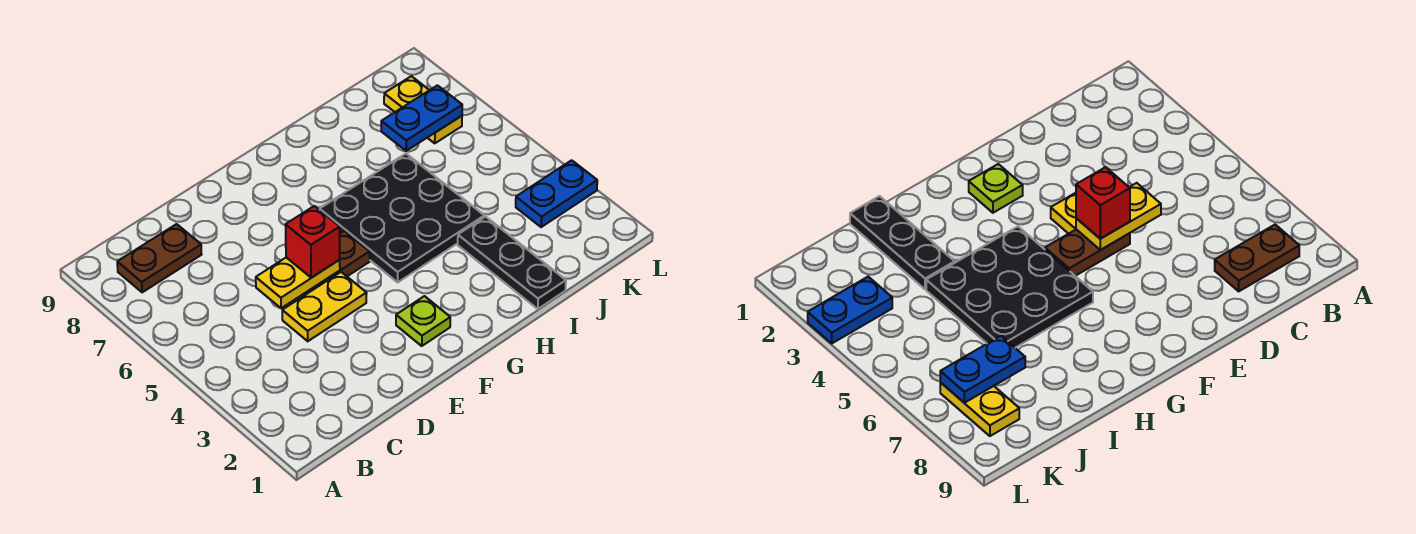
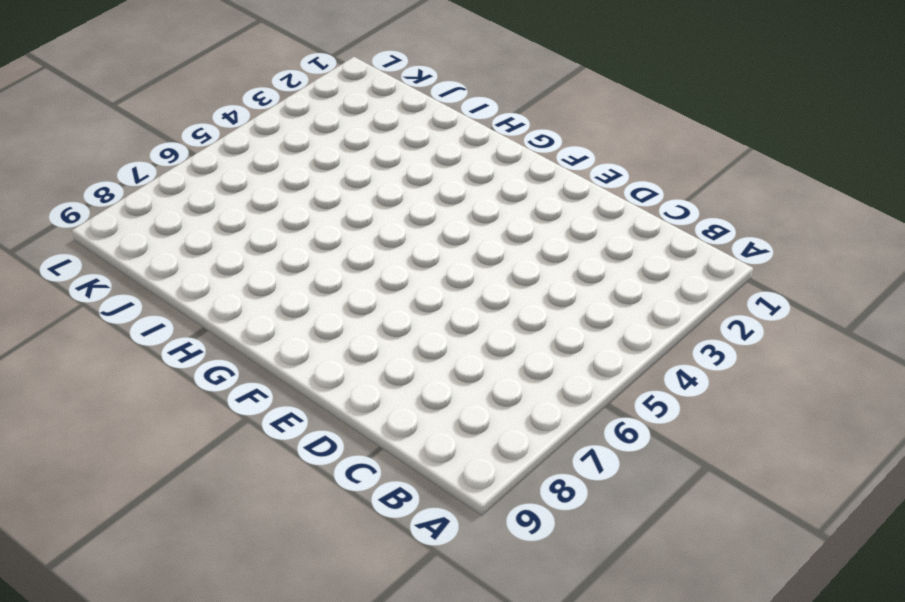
none -> brown 1x2 plate [117,224,202,292]
none -> yellow 1x2 plate [282,272,367,341]

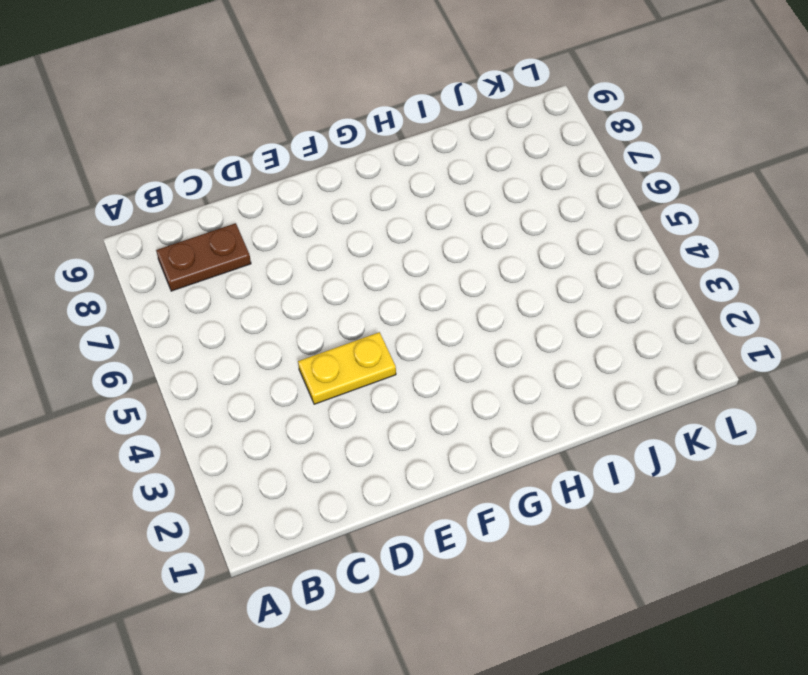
none -> brown 1x2 plate [304,231,370,295]
none -> lime 1x1 plate [396,296,450,346]

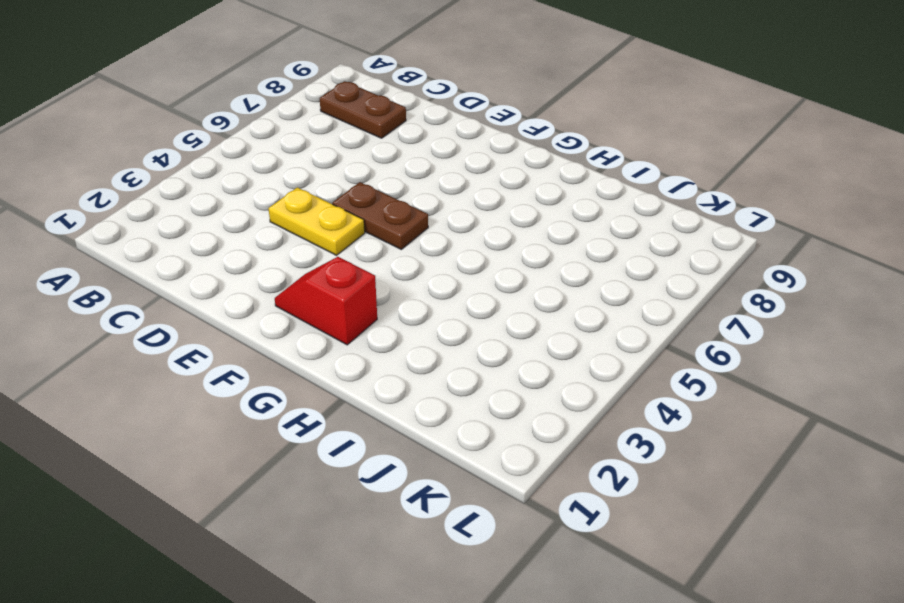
red 1x2 slope [275,257,377,345] -> lime 1x1 plate [396,296,450,346]
none -> black 3x3 plate [320,154,484,282]
none -> black 1x3 plate [458,217,566,309]

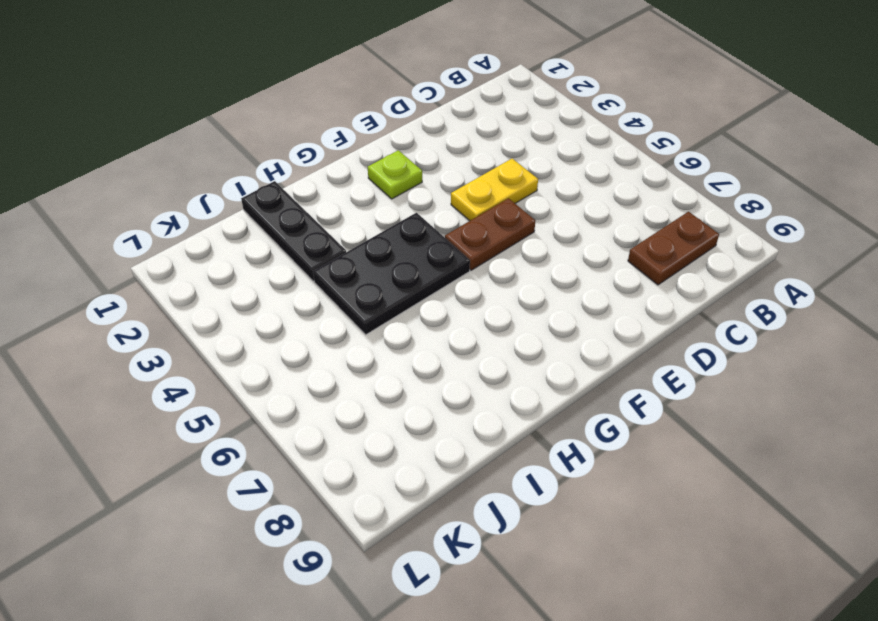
black 2x3 plate [313,213,470,335] -> black 3x3 plate [320,154,484,282]
none -> blue 1x2 plate [516,160,597,227]
none -> yellow 1x2 plate [384,76,462,143]

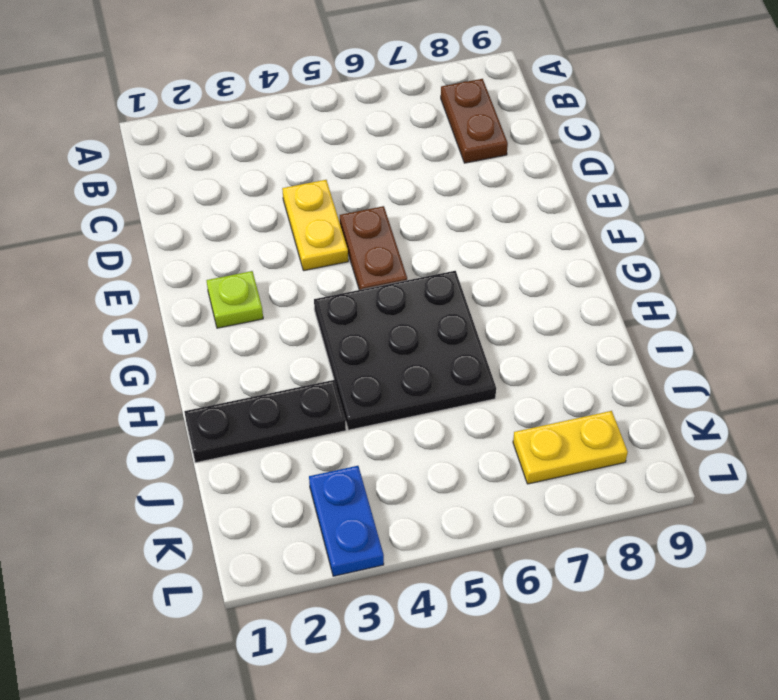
none -> yellow 1x2 plate [256,258,340,308]
none -> blue 1x2 plate [381,85,462,151]

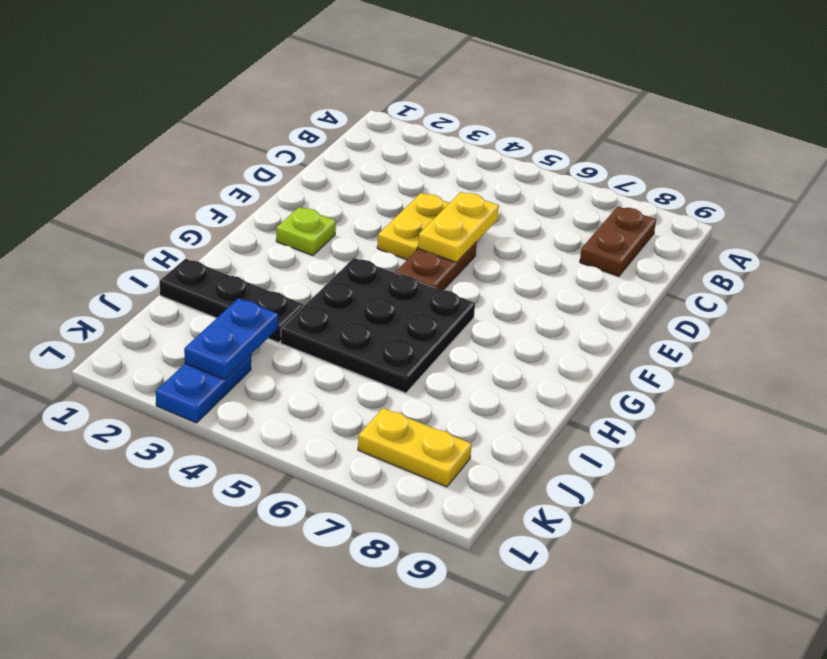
blue 1x2 plate [184,298,278,380] -> blue 1x2 plate moved to [381,85,462,151]
none -> red 1x1 brick [285,206,340,278]

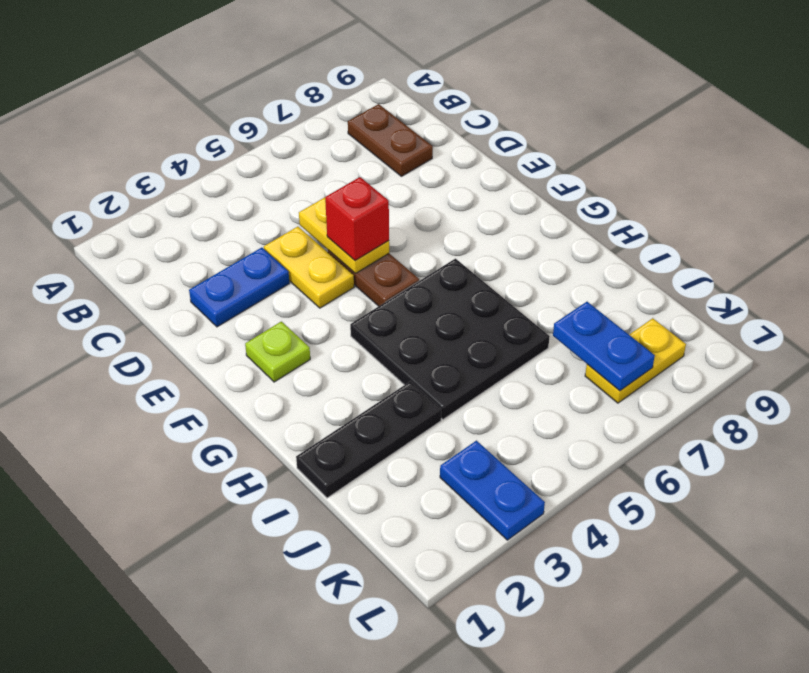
blue 1x2 plate [189,248,289,327] -> none

